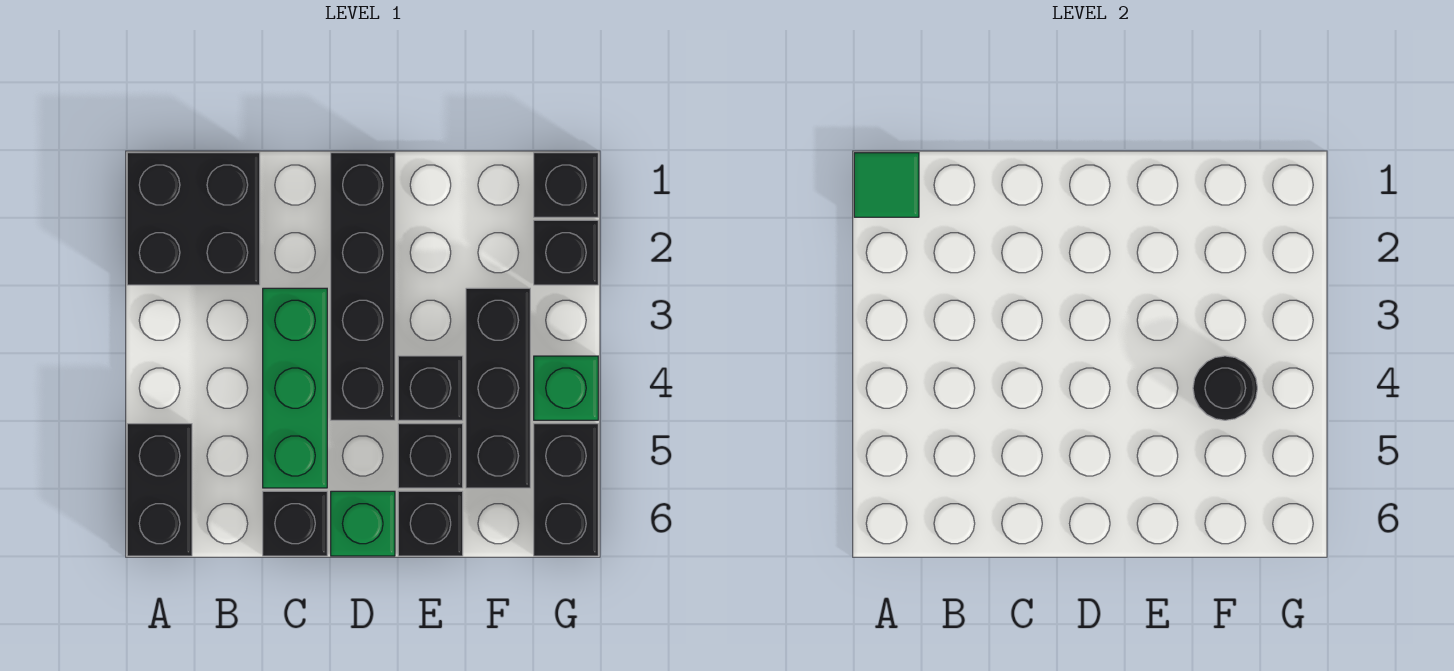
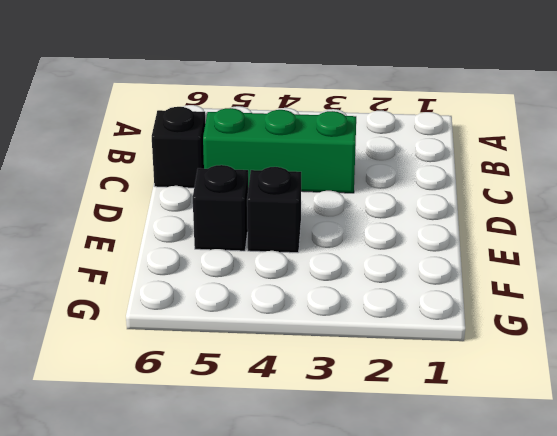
none -> black 2x2 brick [127,153,260,285]
none -> black 1x2 brick [127,424,192,556]
none -> black 1x4 brick [331,153,395,420]

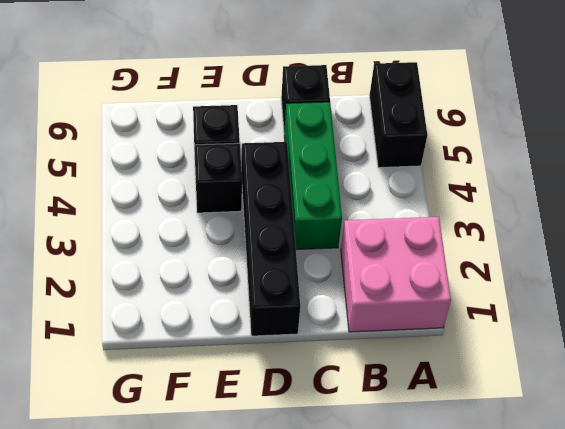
pink 2x2 brick [341,217,451,332] -> black 2x2 brick [127,153,260,285]
none -> green 1x1 brick [331,491,395,556]
none -> black 1x1 brick [398,491,463,556]
none -> black 1x3 brick [466,288,530,488]

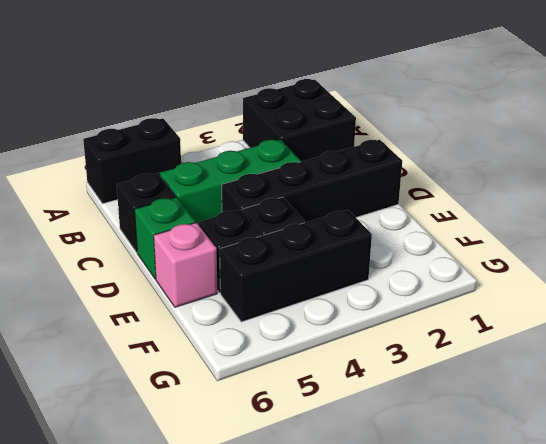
pink 1x1 brick [154,223,217,307] -> black 1x1 brick [398,491,463,556]
none -> black 1x1 brick [534,153,598,217]
none -> black 1x1 brick [534,220,598,285]
none -> green 1x1 brick [534,356,598,420]

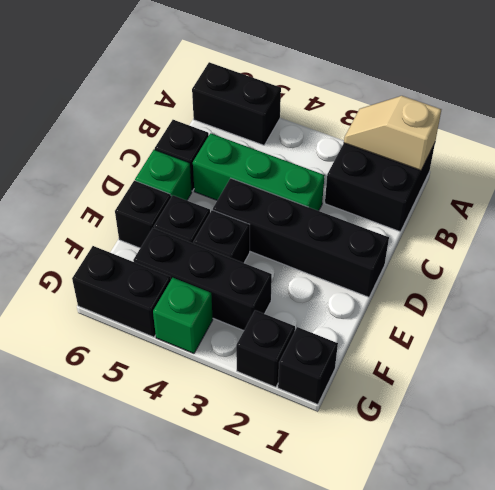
tan 1x2 slope [344,96,441,170] -> green 1x1 tile [854,153,919,217]
none -> black 1x1 round brick [1193,356,1257,420]

